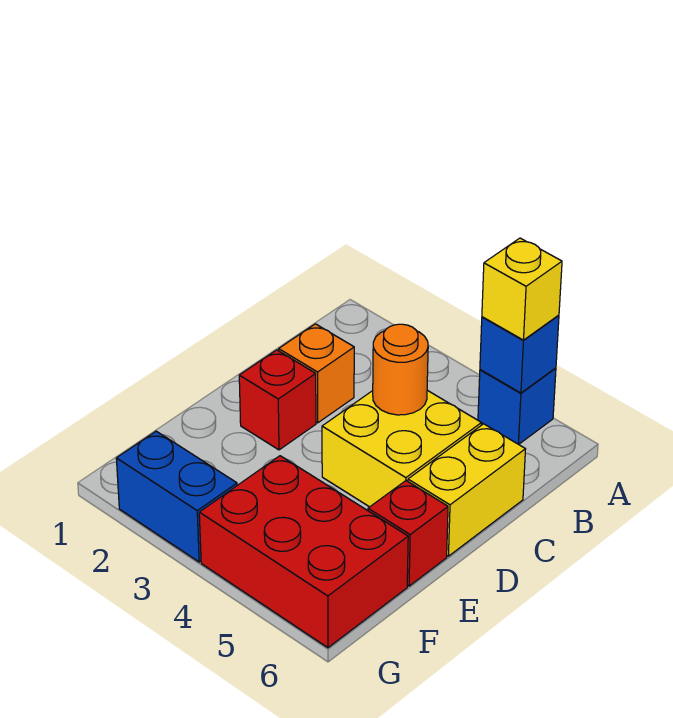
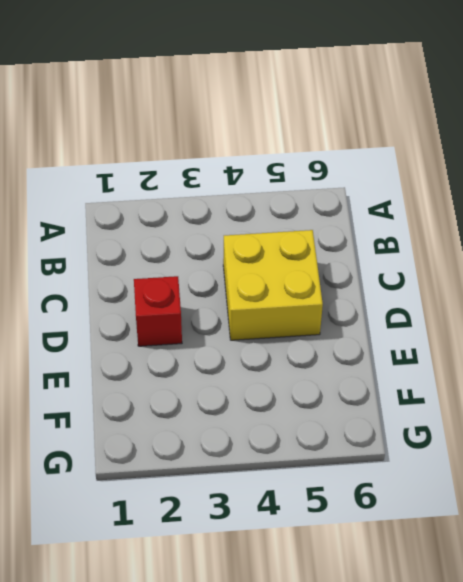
none -> blue 1x1 brick [478,368,556,444]
none -> orange 1x1 brick [279,324,354,423]

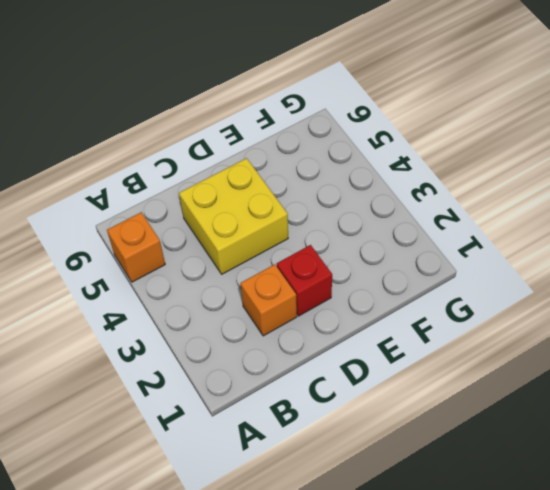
orange 1x1 brick [107,212,165,282] -> blue 1x1 brick [478,368,556,444]
none -> yellow 1x2 brick [408,424,526,556]
none -> red 1x1 brick [368,481,448,586]

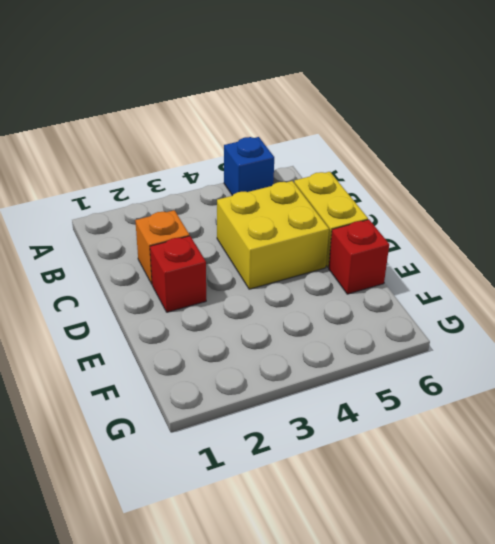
none -> red 2x3 brick [199,456,408,648]
none -> blue 1x2 brick [116,431,237,562]

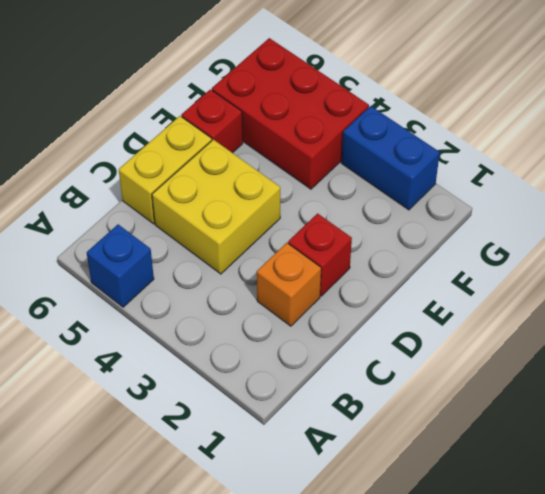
none -> blue 1x1 brick [480,315,559,393]
none -> orange 1x1 round brick [373,324,428,415]

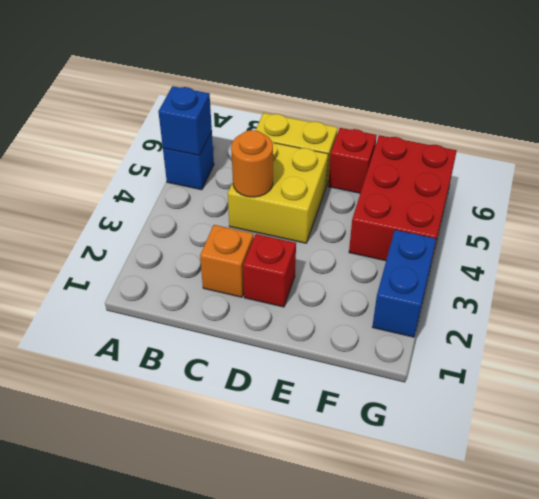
none -> yellow 1x1 brick [482,238,562,340]

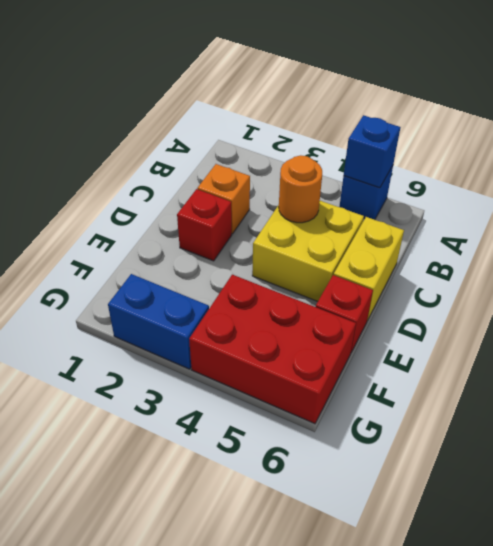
none -> yellow 1x1 brick [482,238,562,340]

